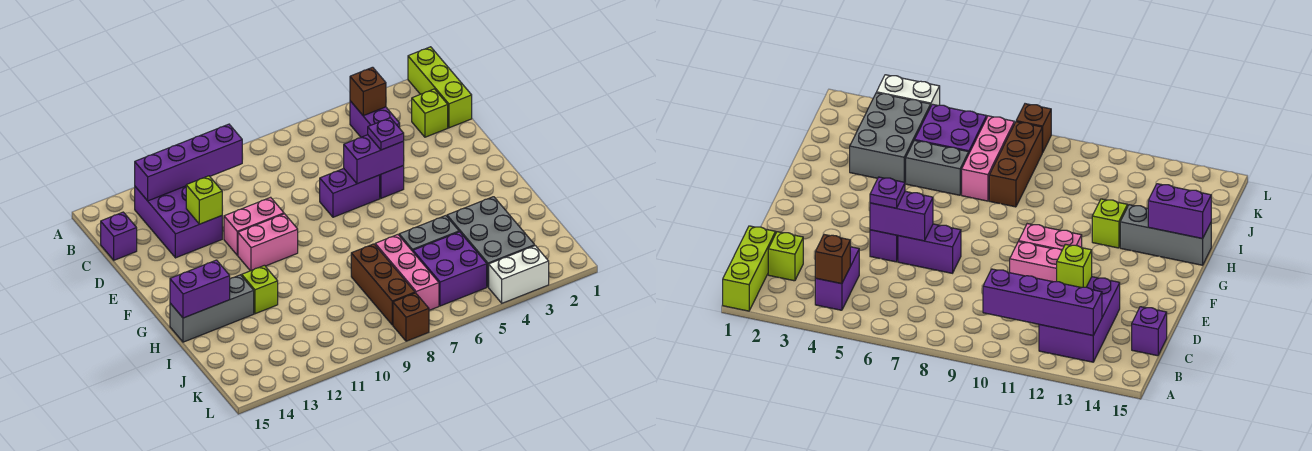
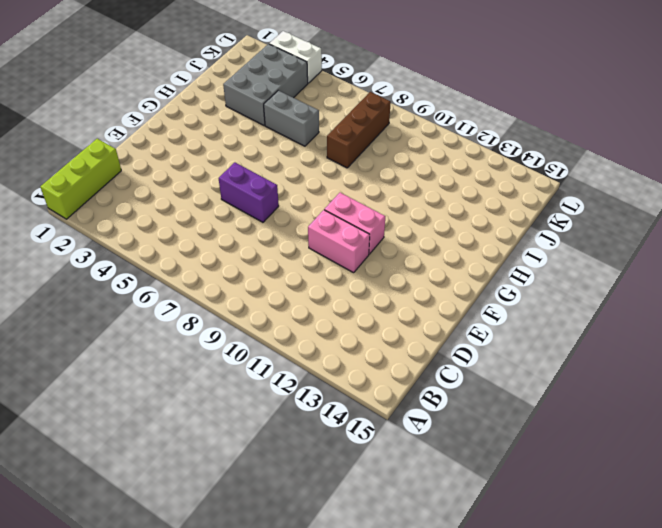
none -> purple 1x2 brick [350,101,400,137]
none -> purple 2x3 brick [134,186,222,258]
none -> lime 1x1 brick [412,89,448,137]

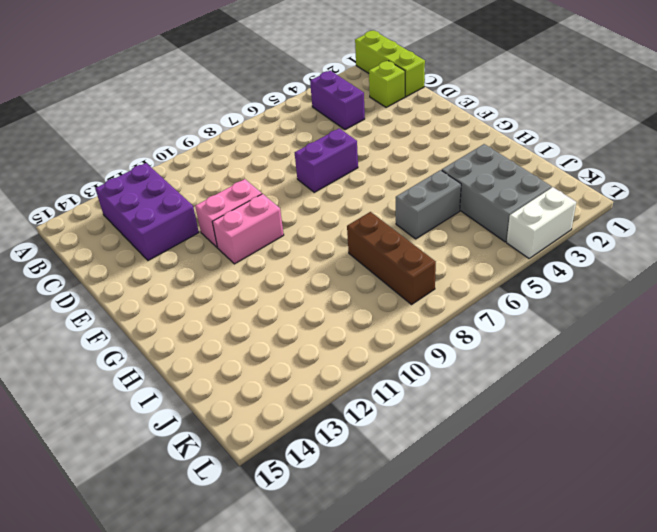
none -> purple 1x1 brick [101,212,137,260]
none -> purple 1x1 brick [380,166,404,198]
none -> lime 1x1 brick [242,265,278,314]

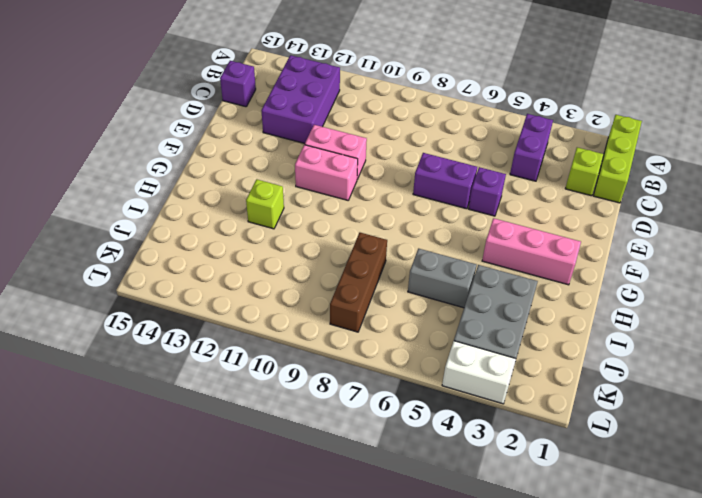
pink 1x3 brick [482,218,581,285] -> pink 1x3 brick turned to [375,235,439,310]
none -> grey 1x3 brick [170,275,254,342]
none -> purple 2x2 brick [413,232,487,306]
none -> brown 1x1 brick [393,293,429,341]

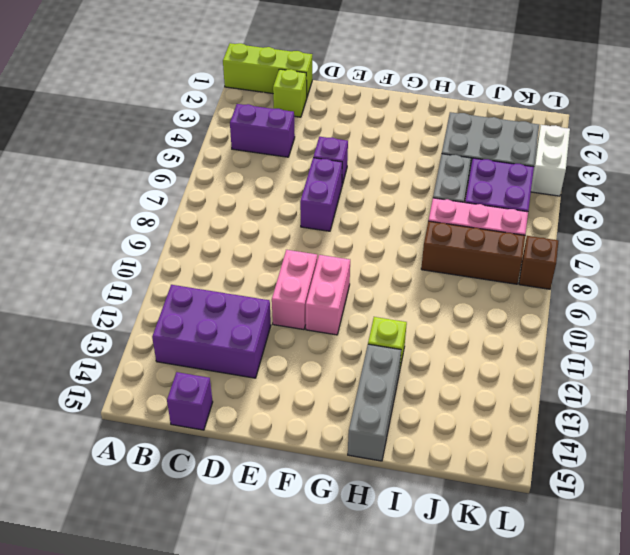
none -> brown 1x1 brick [350,67,386,116]
none -> purple 1x4 brick [135,124,242,201]
none -> lime 1x1 brick [186,176,222,224]

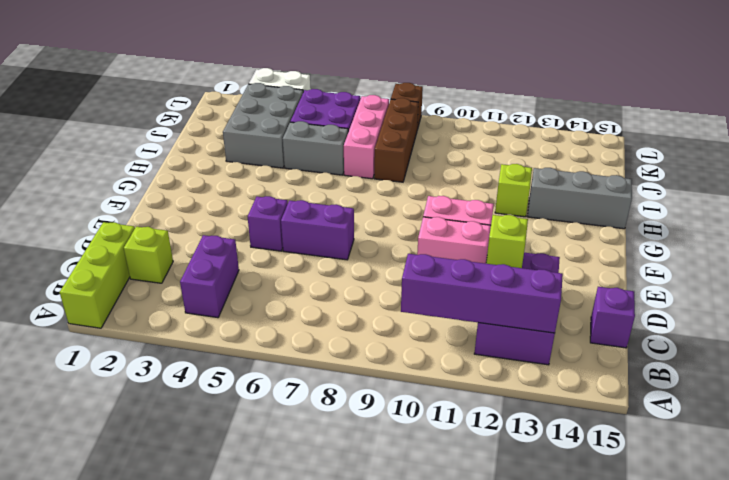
none -> brown 1x1 brick [350,67,386,116]
none -> purple 1x2 brick [344,135,404,184]
none -> purple 1x2 brick [170,260,230,318]

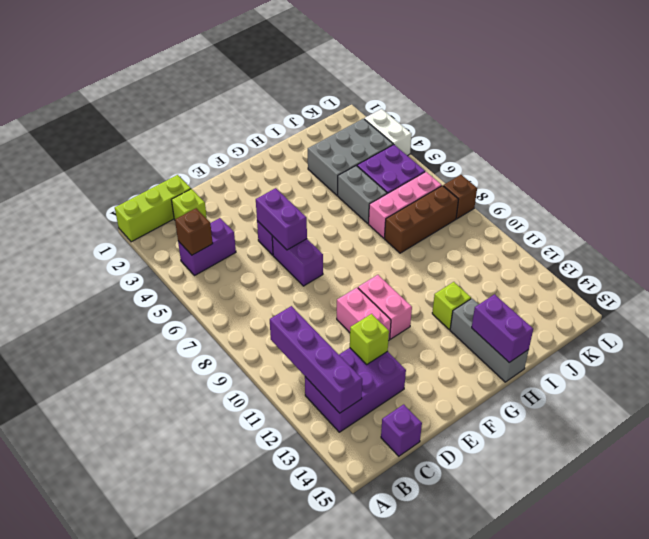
none -> purple 1x1 plate [368,118,404,150]

